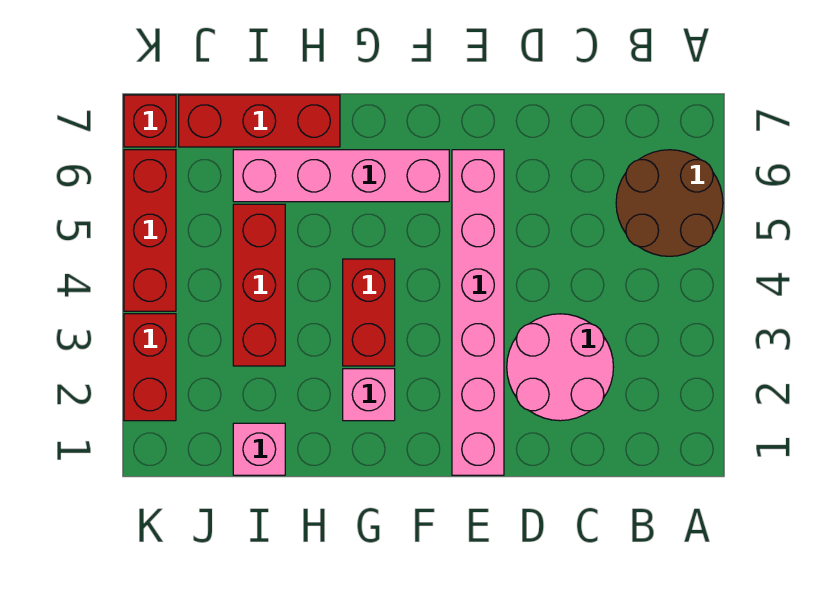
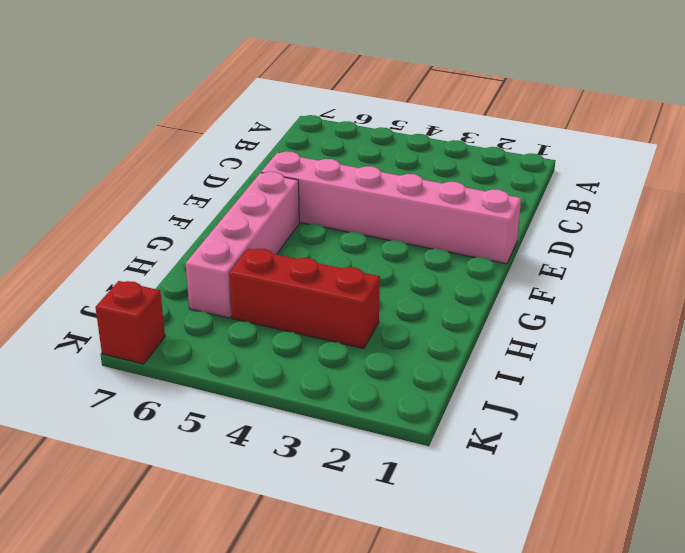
none -> brown 2x2 round brick [616,150,723,256]
none -> pink 2x2 round brick [507,314,614,421]
none -> pink 1x1 brick [343,369,395,421]

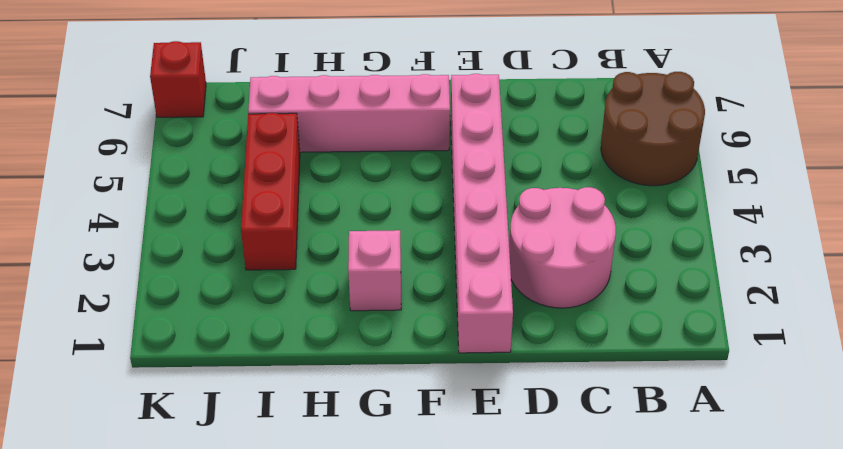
none -> red 1x2 brick [343,259,395,366]
none -> red 1x3 brick [179,95,340,147]
none -> pink 1x1 brick [233,423,285,475]

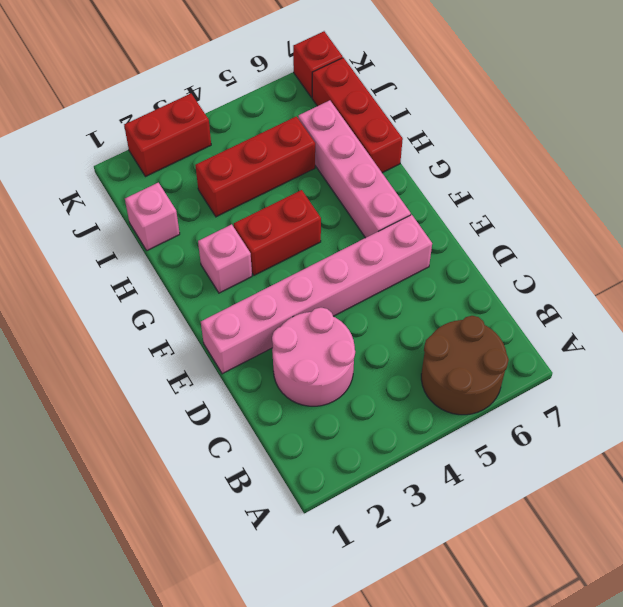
none -> red 1x3 brick [124,150,176,311]

